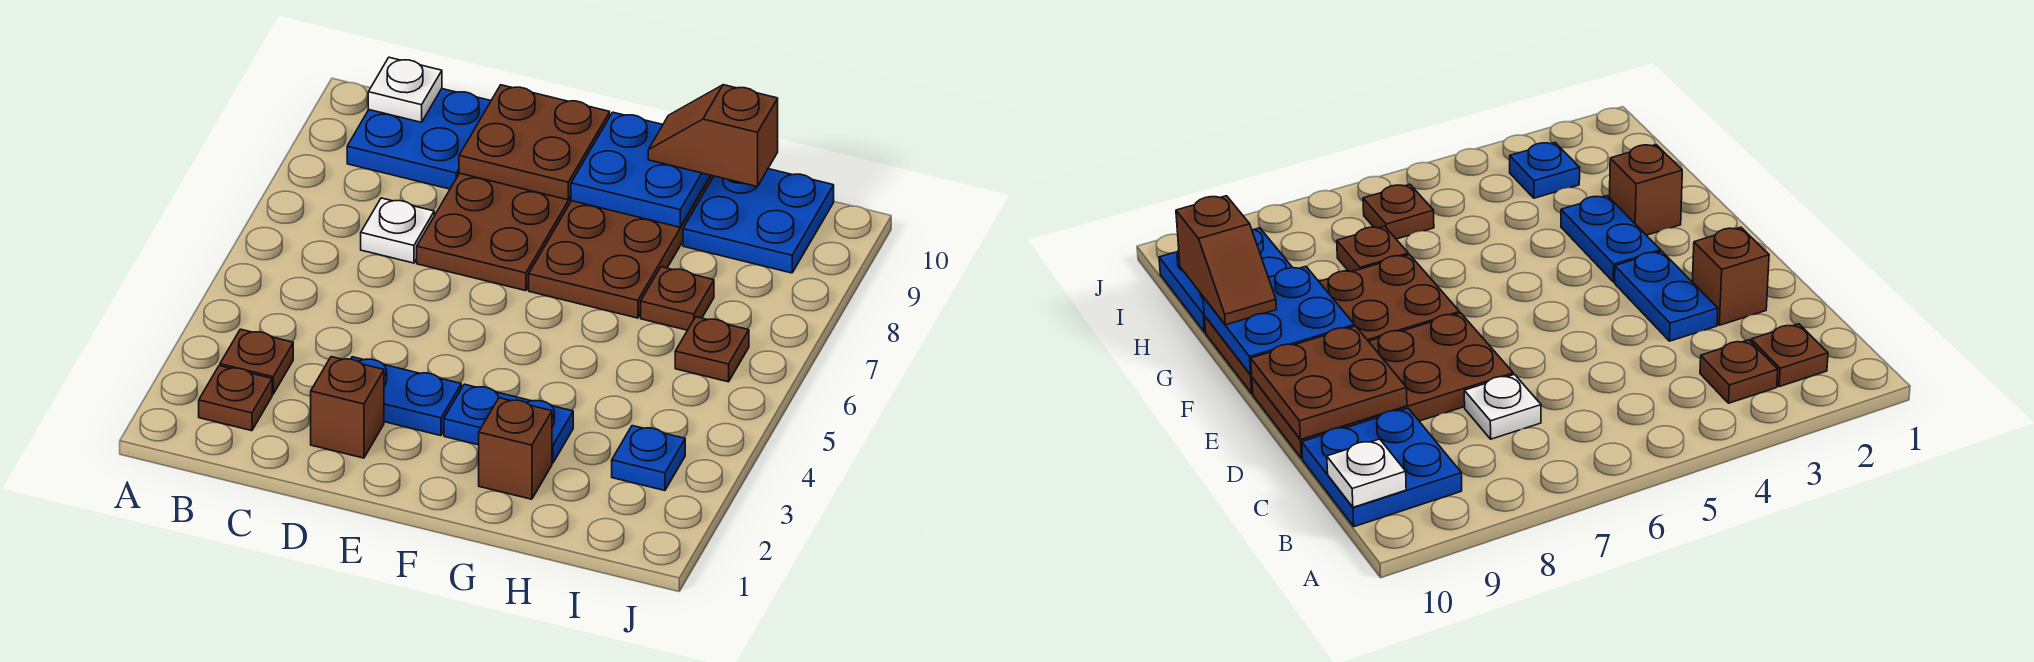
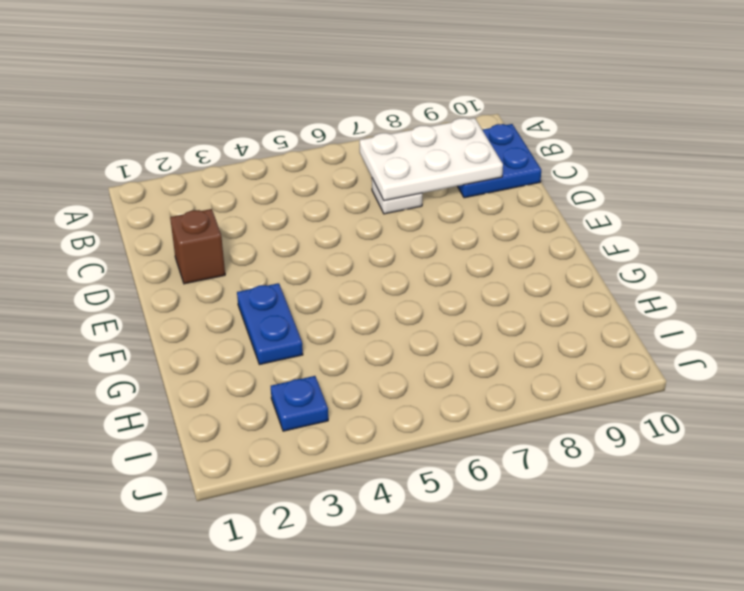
white 2x3 plate [360,118,503,201] -> none
none -> brown 1x1 plate [199,366,272,431]
none -> brown 1x1 plate [220,329,293,394]
none -> blue 1x2 plate [351,357,461,436]

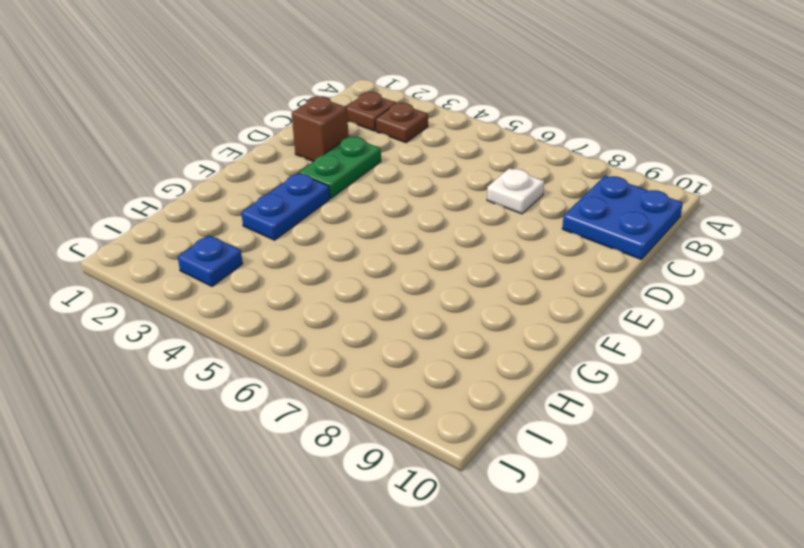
green 1x2 plate [299,137,381,198] -> blue 1x2 plate [351,357,461,436]
none -> brown 2x4 plate [417,173,571,291]
none -> brown 2x4 plate [529,175,714,318]
none -> brown 1x1 brick [479,398,552,499]

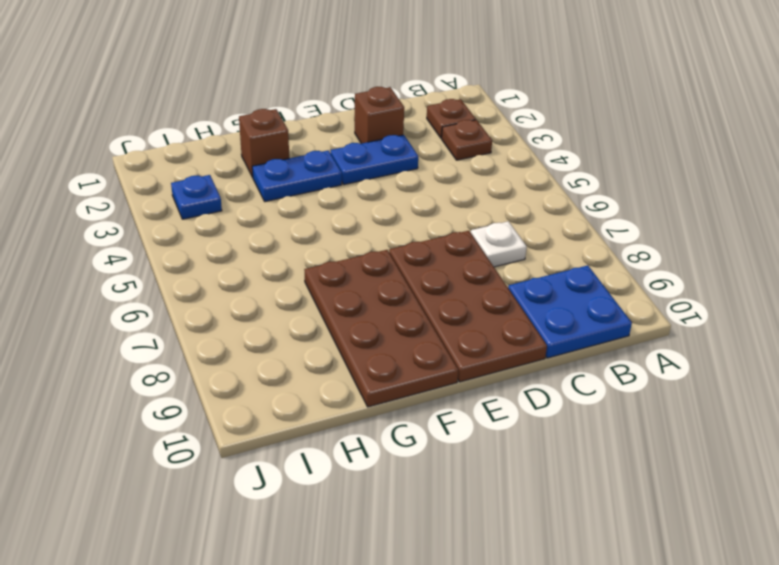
none -> brown 1x1 plate [641,267,714,330]
none -> blue 2x2 plate [683,169,834,273]
none -> brown 1x1 plate [675,317,749,382]

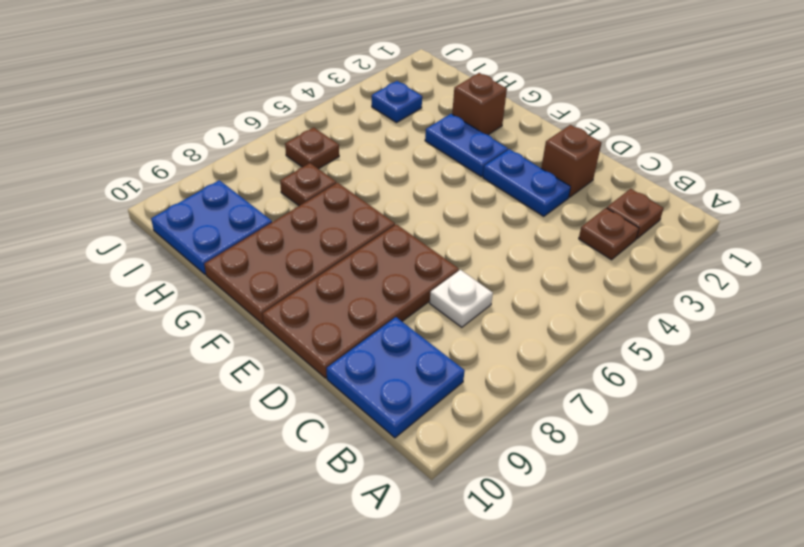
none -> white 1x1 plate [368,57,442,122]
none -> brown 2x2 plate [459,85,610,200]
none -> blue 2x2 plate [571,112,711,227]

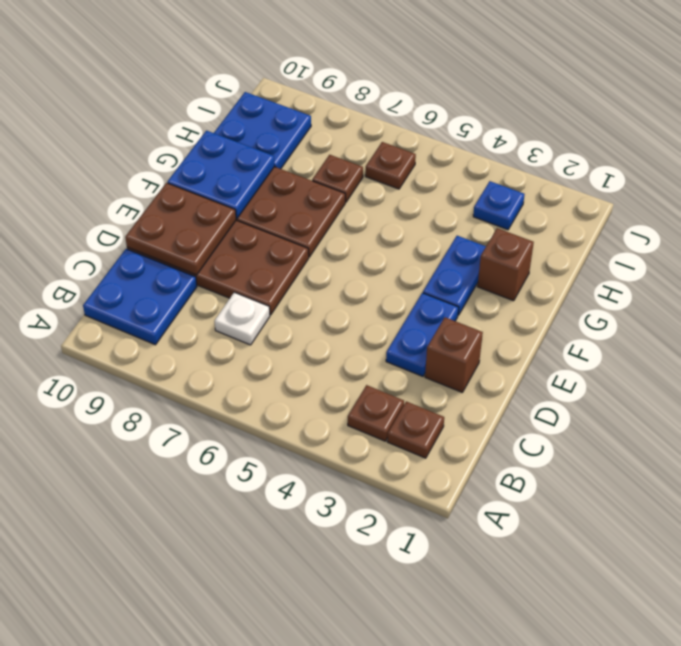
none -> white 1x1 plate [368,57,442,122]
none -> brown 1x2 slope [648,85,778,186]

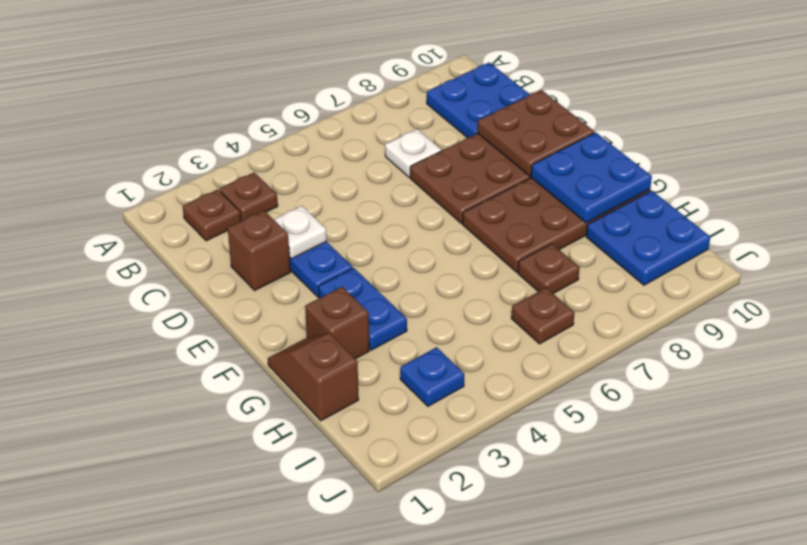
white 1x1 plate [273,206,327,259] -> white 1x1 plate moved to [368,57,442,122]
brown 1x2 slope [268,334,359,421] -> brown 1x2 slope moved to [648,85,778,186]

